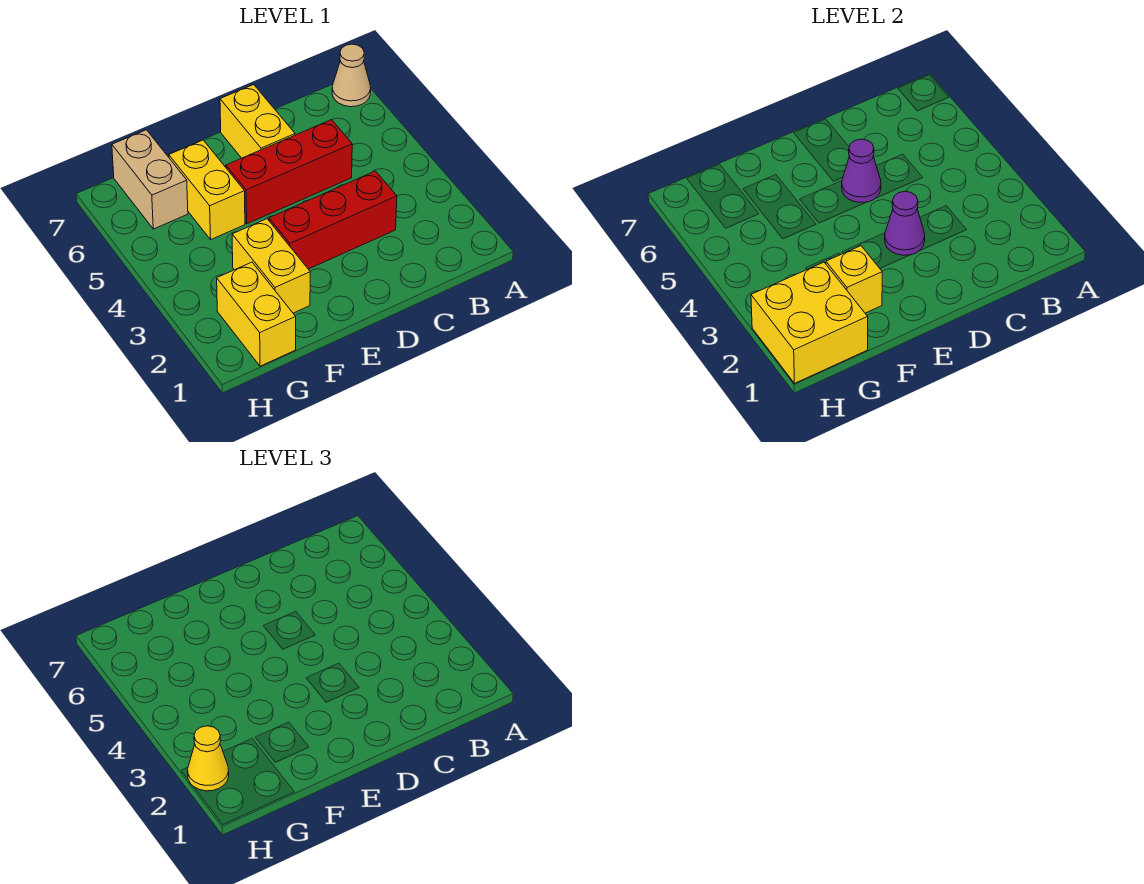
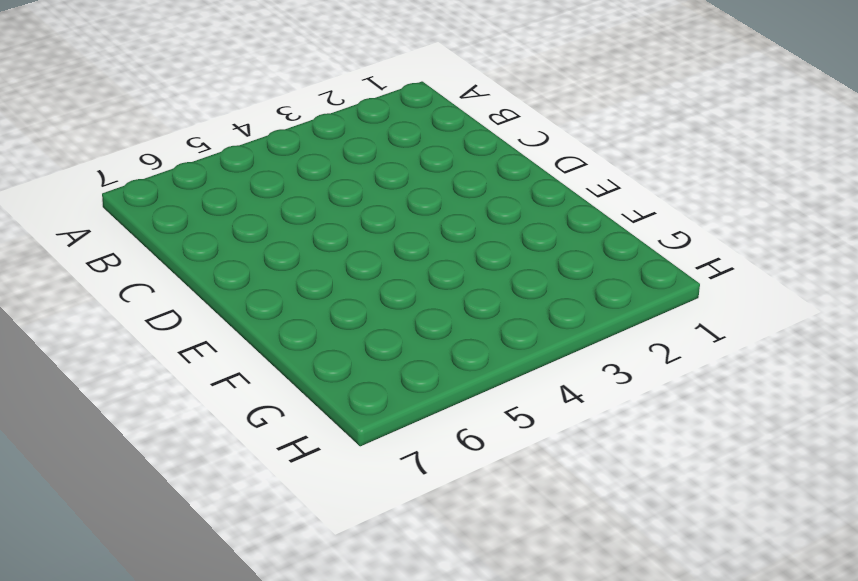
none -> tan 1x1 cone [332,44,371,107]
none -> red 1x3 brick [269,171,397,269]
none -> red 1x3 brick [226,120,352,224]

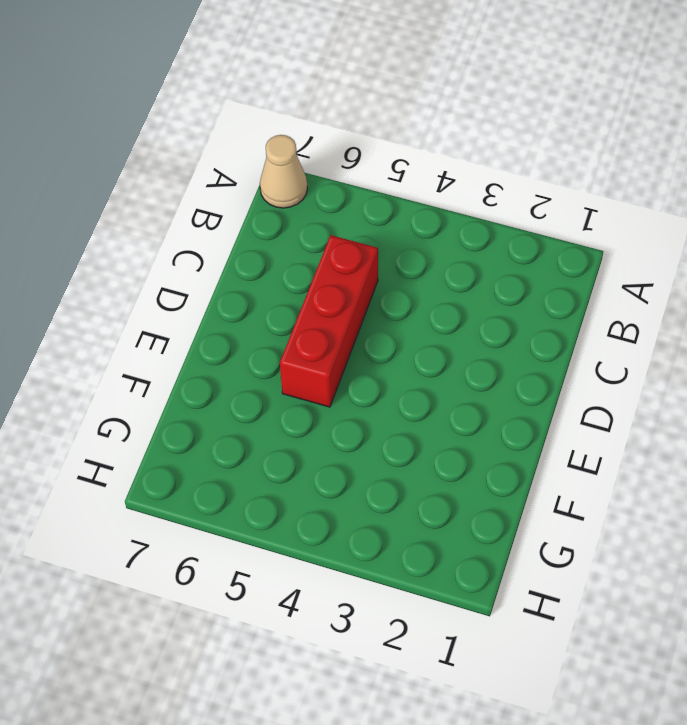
none -> red 1x3 brick [269,171,397,269]
none -> yellow 1x2 brick [220,85,295,158]
none -> yellow 1x2 brick [232,219,310,313]

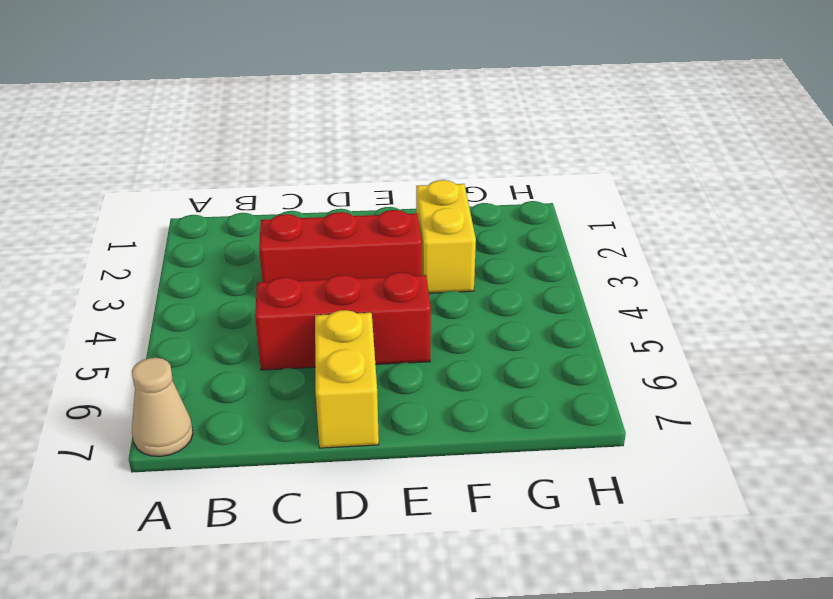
none -> yellow 1x2 brick [169,140,245,239]
none -> yellow 1x2 brick [217,262,296,366]
none -> tan 1x2 brick [112,130,188,229]

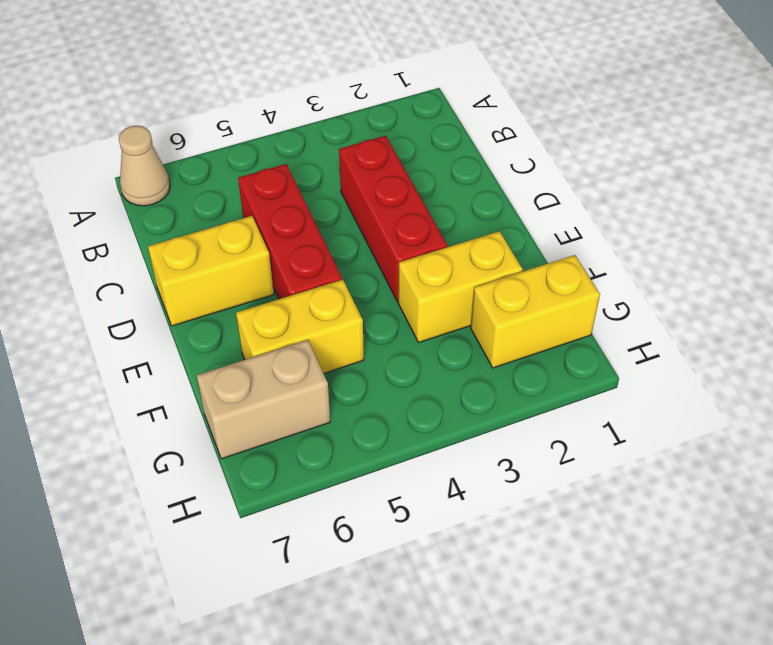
none -> purple 1x1 cone [885,191,925,255]
none -> purple 1x1 cone [842,139,881,203]
none -> yellow 1x1 brick [826,246,882,313]

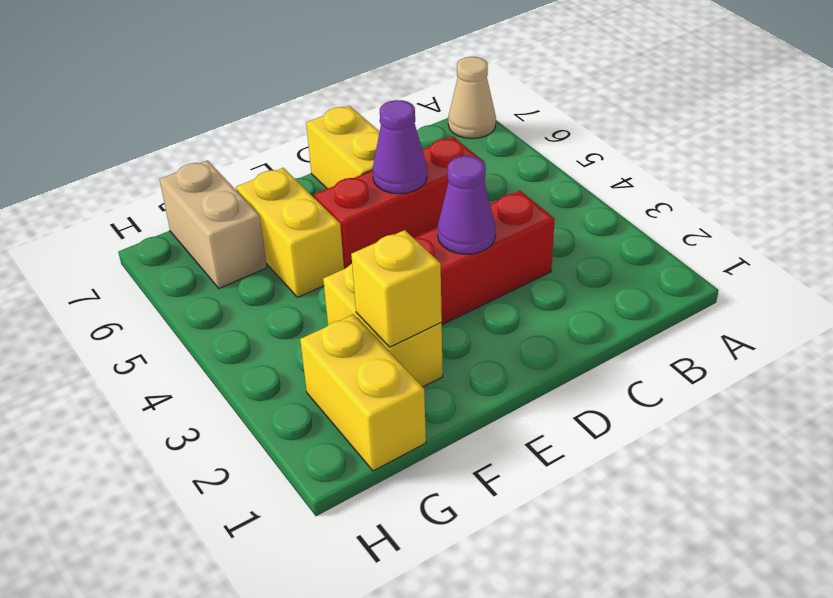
none -> yellow 2x2 brick [751,262,868,383]
none -> yellow 1x1 cone [188,726,229,791]

